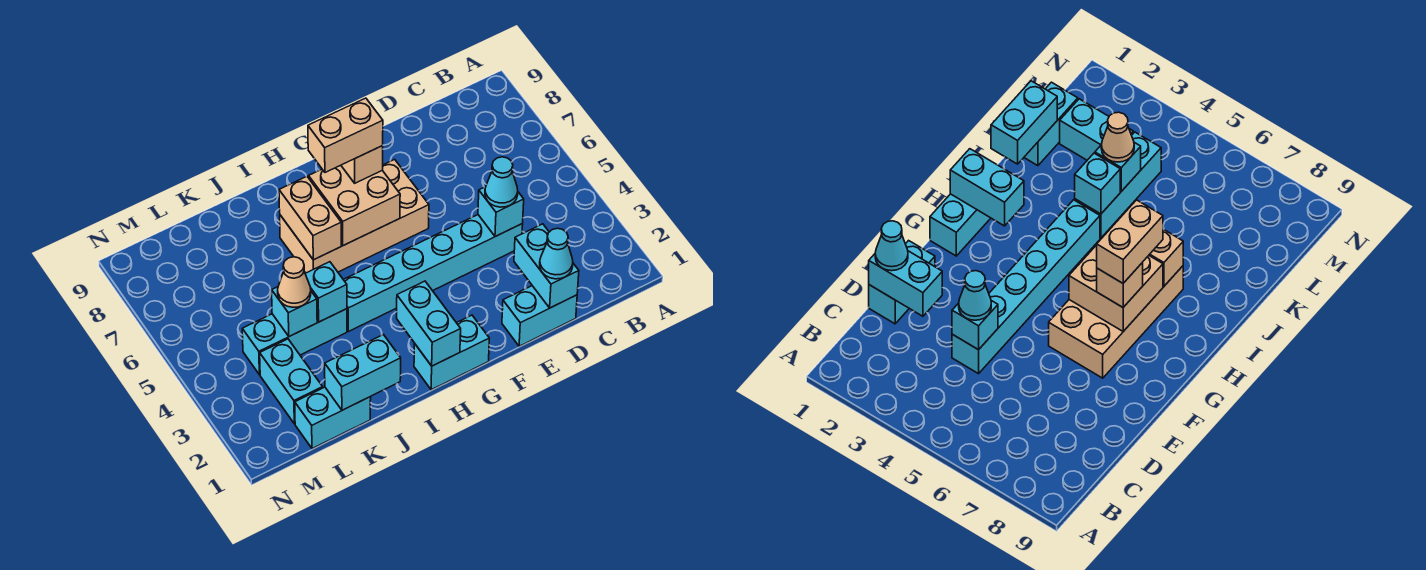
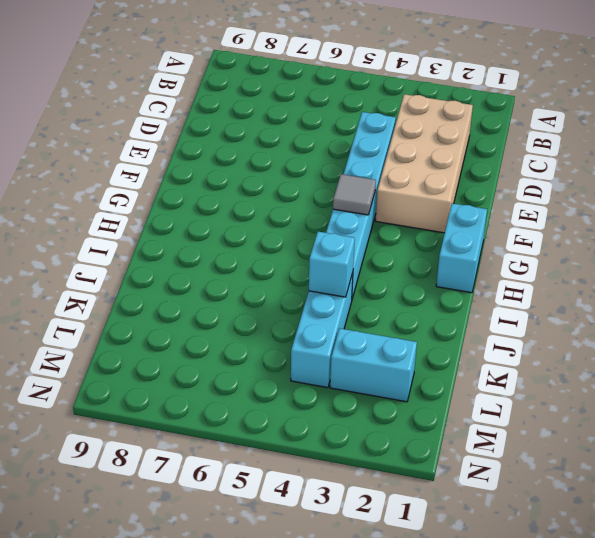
tan 2x4 brick [376,94,473,233] -> tan 2x4 brick moved to [280,159,429,273]
grey 1x1 tile [333,174,376,215] -> none
none -> cyan 1x2 brick [502,286,577,346]
none -> cyan 1x2 brick [295,387,371,449]
none -> cyan 1x2 brick [514,224,579,308]

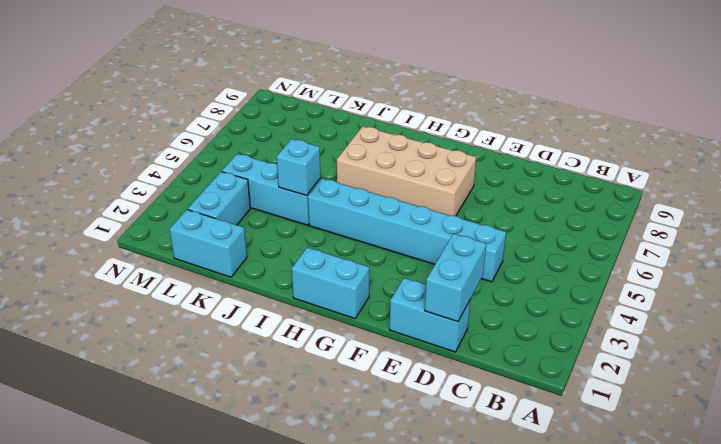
none -> cyan 1x1 brick [478,187,524,236]
none -> tan 2x2 brick [309,165,400,245]
none -> cyan 1x2 brick [397,281,461,366]

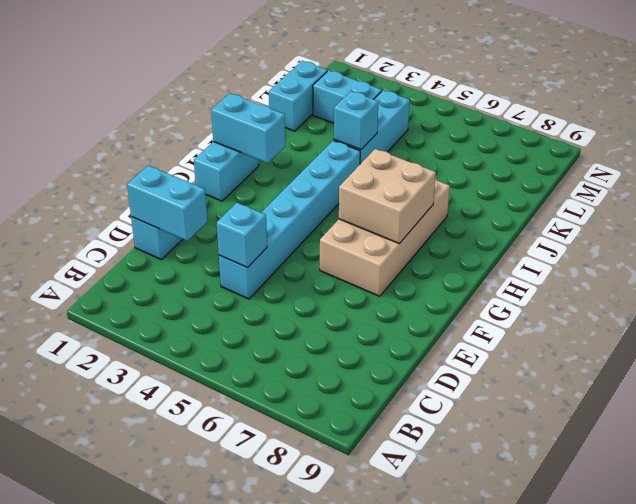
none -> tan 1x2 brick [279,176,341,260]
none -> cyan 1x2 brick [325,335,401,410]
none -> cyan 1x1 brick [272,287,317,336]

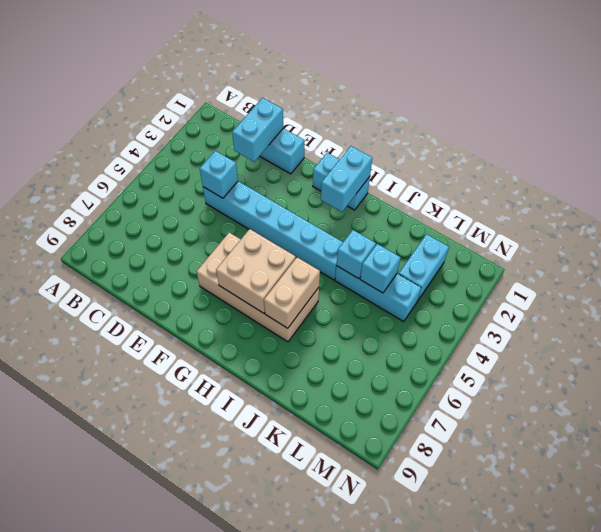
none -> cyan 1x2 brick [295,387,371,449]
none -> cyan 1x2 brick [325,335,401,410]
none -> cyan 1x1 cone [540,228,573,279]

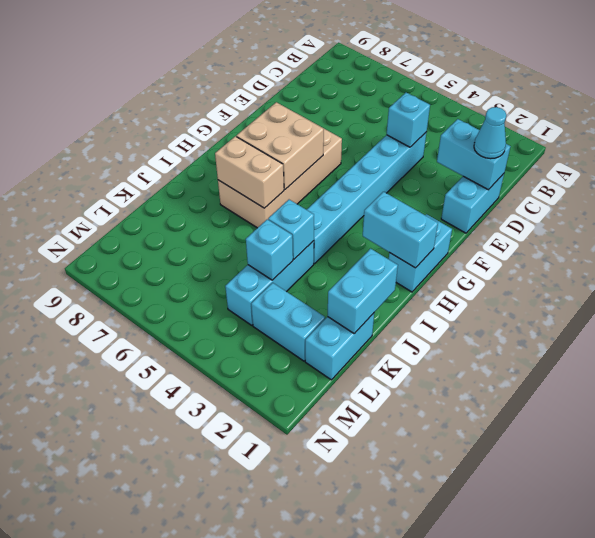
none -> cyan 1x1 cone [485,157,518,207]
none -> tan 1x1 brick [341,146,383,183]
none -> tan 1x1 cone [278,257,311,307]

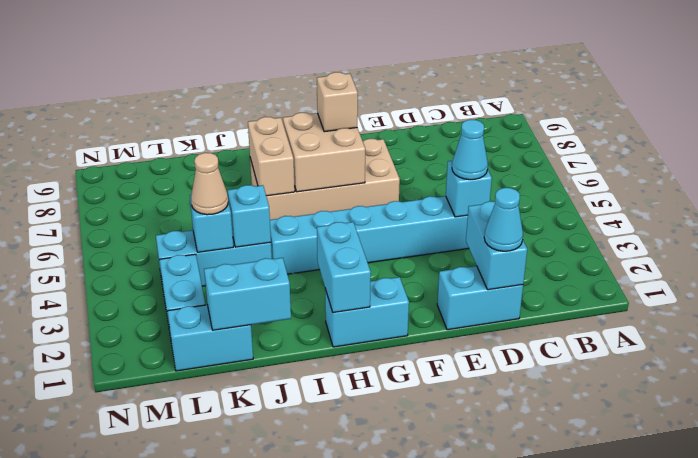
none -> tan 1x2 brick [308,98,383,172]

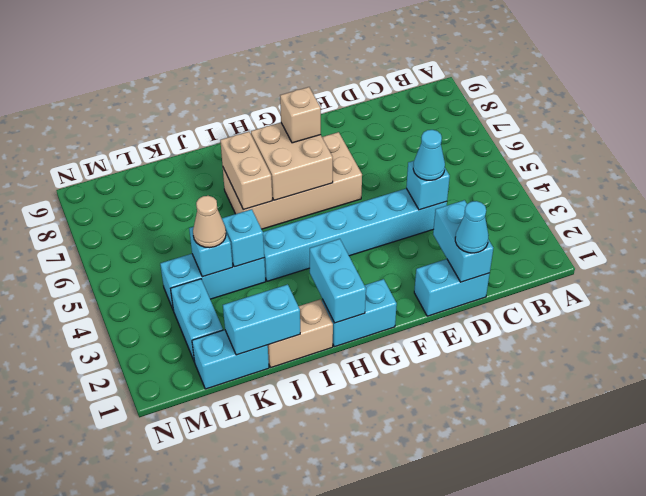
tan 1x2 brick [268,299,333,367] -> tan 1x2 brick moved to [308,98,383,172]

